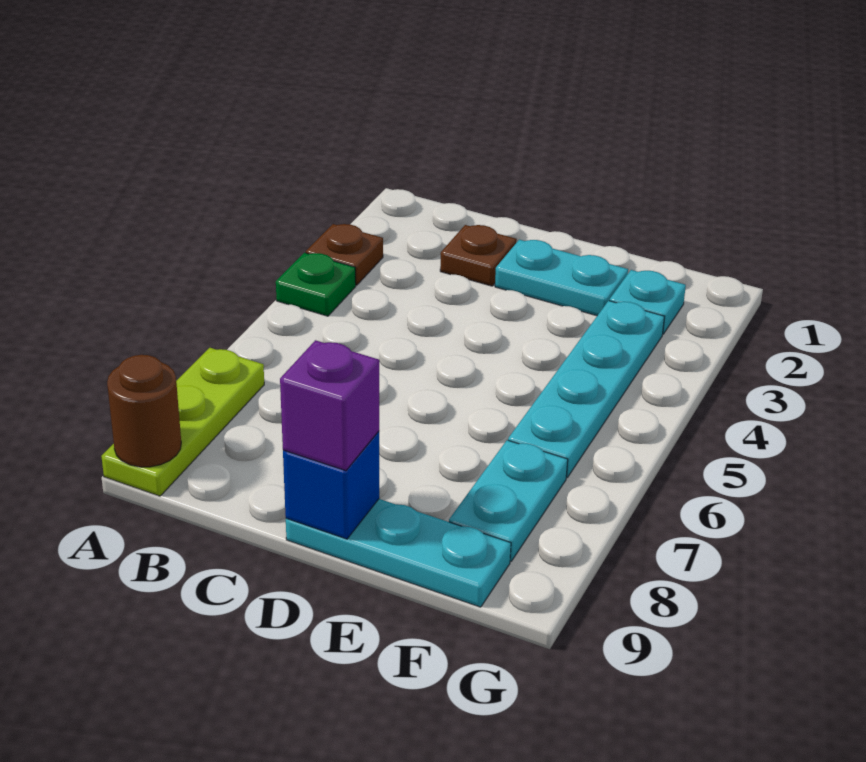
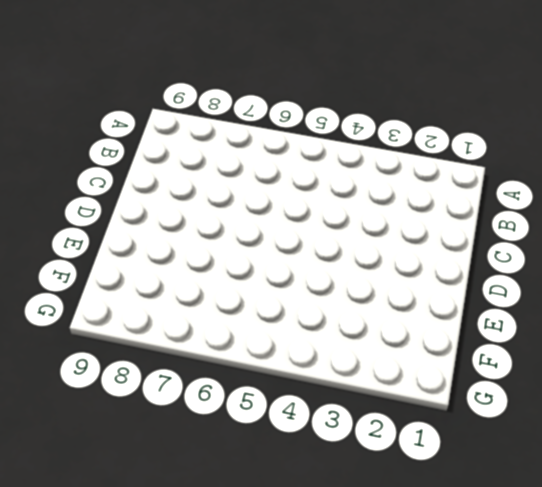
none -> brown 1x1 plate [306,224,383,285]
none -> green 1x1 plate [276,253,356,316]
none -> lime 1x3 plate [101,348,264,496]

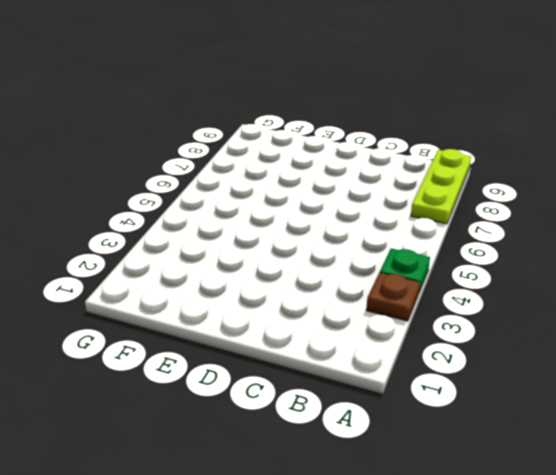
none -> brown 1x1 plate [440,225,517,286]
none -> cyan 1x2 plate [495,240,628,316]
none -> cyan 1x3 plate [286,499,511,607]

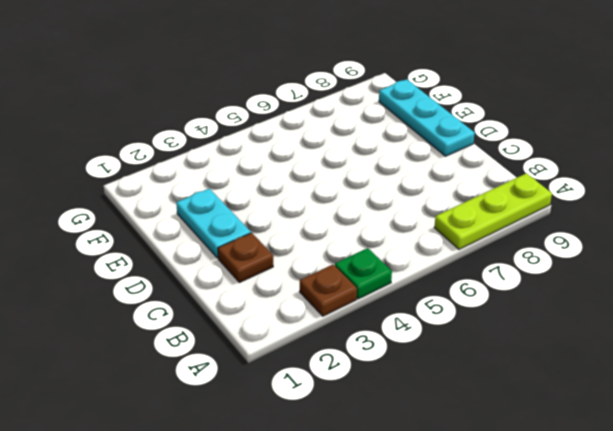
none -> cyan 1x1 plate [609,270,686,334]
none -> cyan 1x4 plate [508,301,664,478]
none -> cyan 1x2 plate [449,440,568,561]

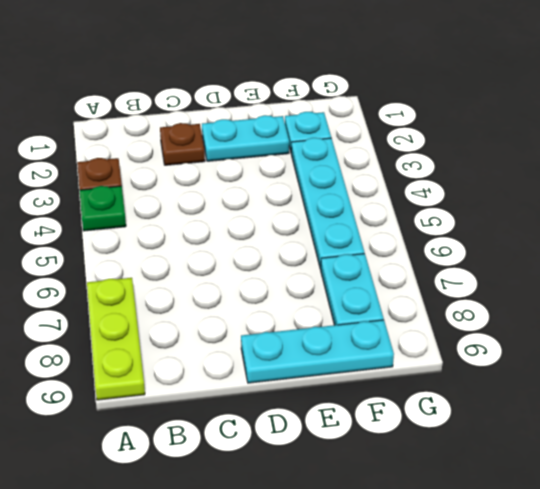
none -> brown 1x1 round brick [107,355,181,467]
none -> blue 1x1 brick [283,431,379,539]
none -> purple 1x1 brick [280,340,379,471]

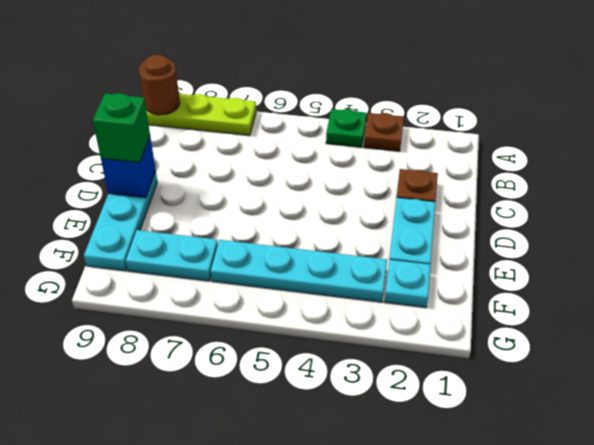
green 1x1 brick [93,93,150,162] -> purple 1x1 brick [280,340,379,471]

